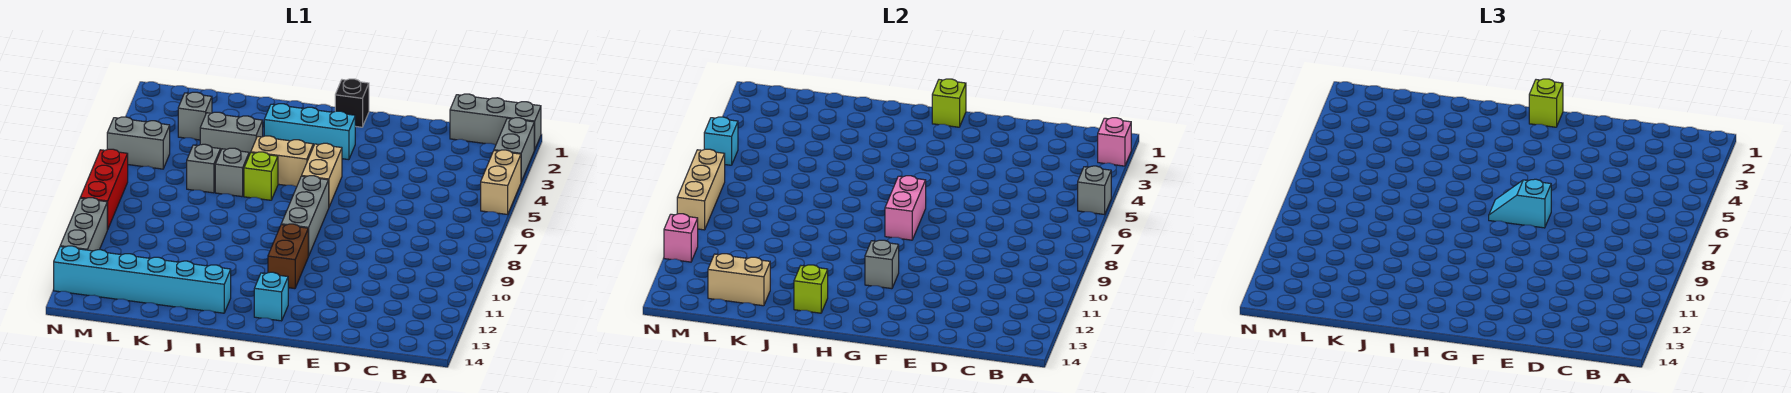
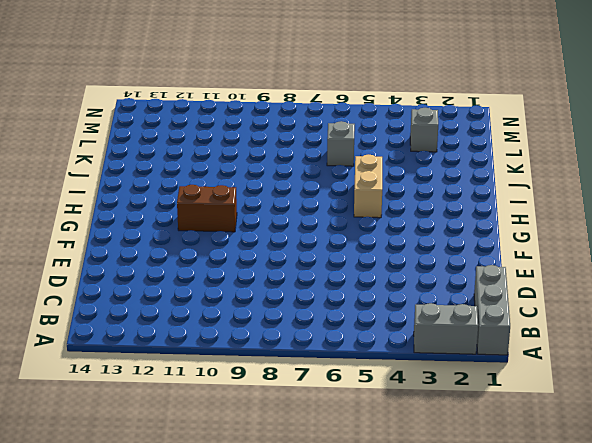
none -> tan 1x2 brick [481,150,521,214]
none -> black 1x1 brick [335,79,369,127]
none -> cyan 1x3 brick [264,104,355,160]
none -> tan 1x2 brick [302,143,342,207]

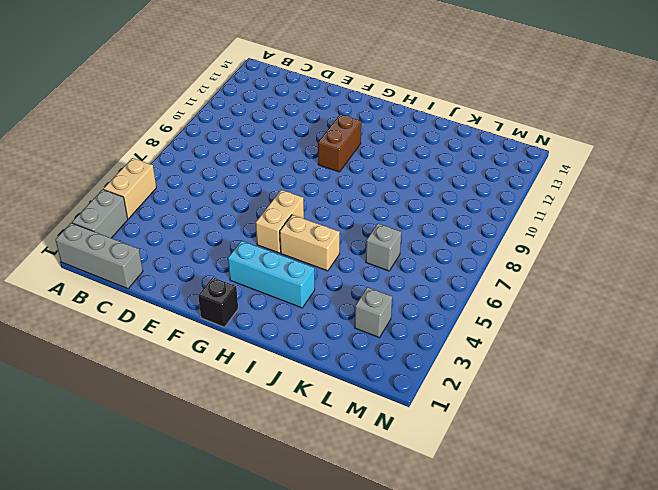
none -> grey 1x3 brick [281,176,329,256]
none -> cyan 1x1 brick [254,272,288,321]
none -> lime 1x1 brick [244,152,278,200]
none -> cyan 1x6 brick [54,246,231,313]

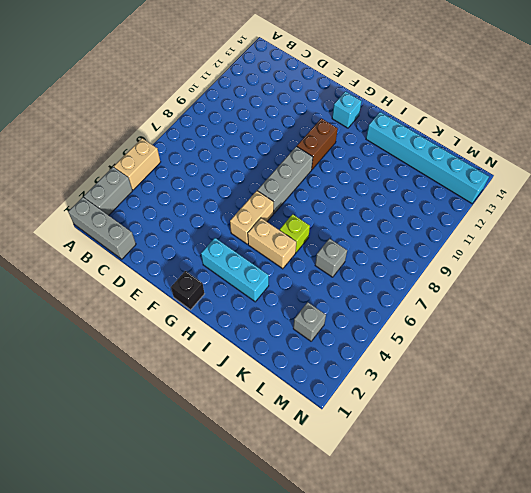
none -> grey 1x2 brick [200,112,263,155]
none -> grey 1x1 brick [215,148,249,197]
none -> grey 1x2 brick [107,117,170,169]
none -> red 1x3 brick [80,149,128,230]

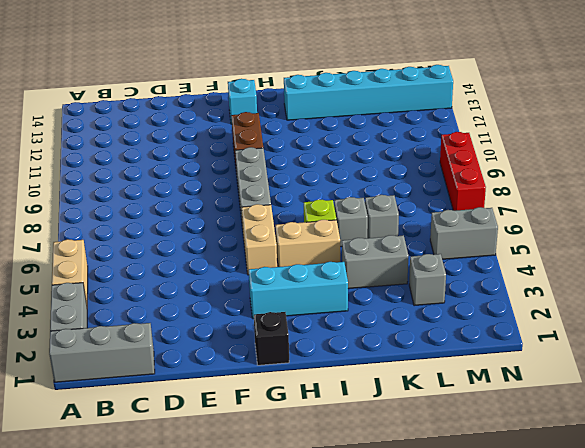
none -> grey 1x3 brick [60,198,107,251]
none -> pink 1x1 brick [1098,118,1131,166]
none -> grey 1x1 brick [1078,166,1111,214]
none -> lime 1x1 brick [932,79,966,127]

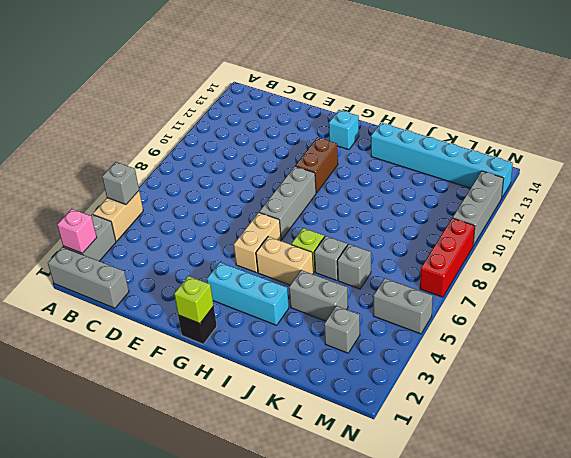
none -> pink 1x2 brick [885,176,926,240]
none -> grey 1x1 brick [865,240,899,289]
none -> lime 1x1 brick [794,265,828,313]
none -> tan 1x2 brick [708,254,770,306]

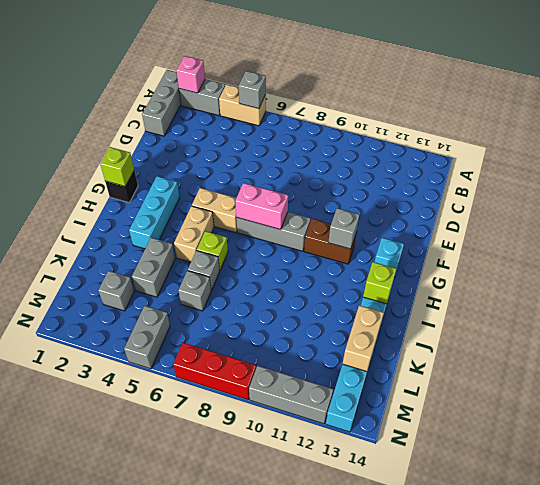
none -> cyan 1x1 brick [704,117,738,165]
none -> tan 1x3 brick [677,149,725,230]
none -> pink 1x1 brick [664,214,698,262]
none -> cyan 1x2 slope [1489,179,1551,228]

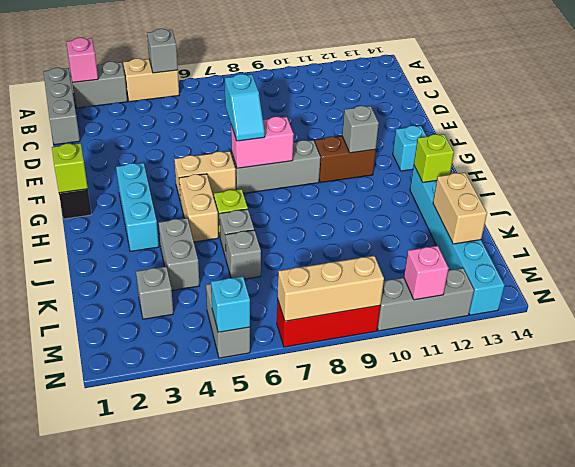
none -> lime 1x1 brick [1529,79,1563,127]

